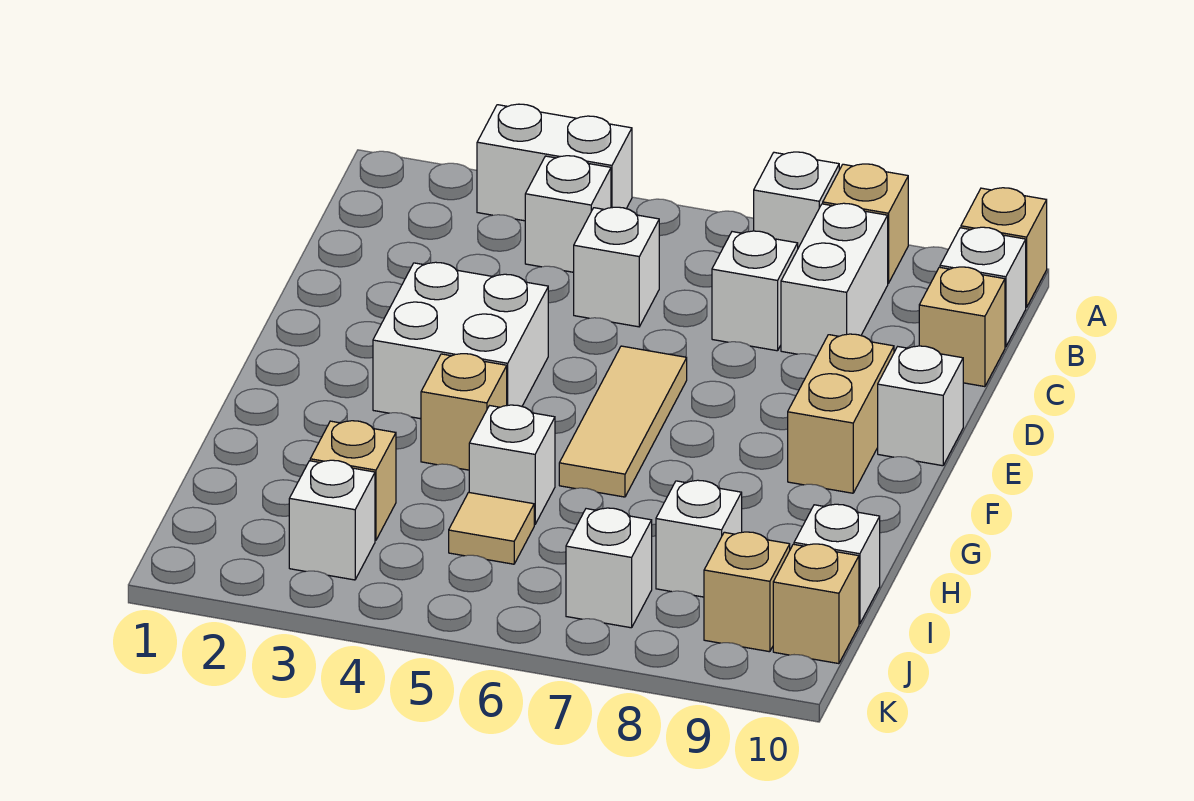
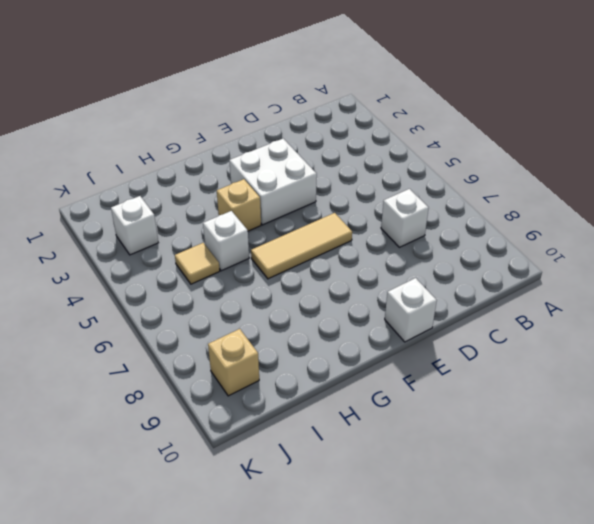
none -> white 1x2 brick [477,104,632,221]
none -> white 1x1 brick [754,152,839,248]
none -> tan 1x1 brick [823,164,908,283]

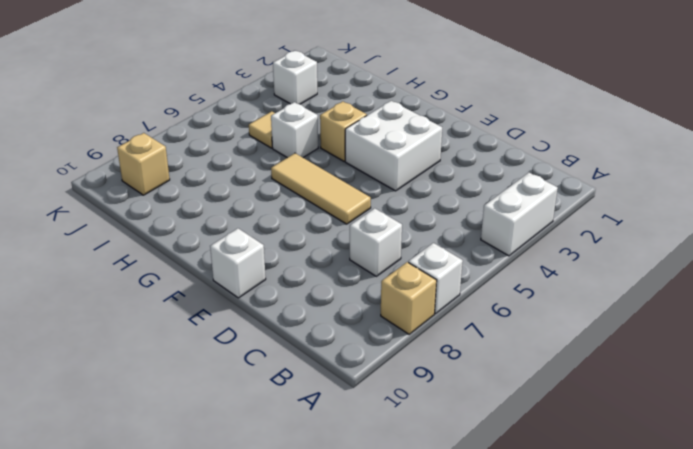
none -> tan 1x1 brick [961,188,1047,307]
none -> white 1x1 brick [525,156,611,272]
none -> white 1x2 brick [781,203,888,356]

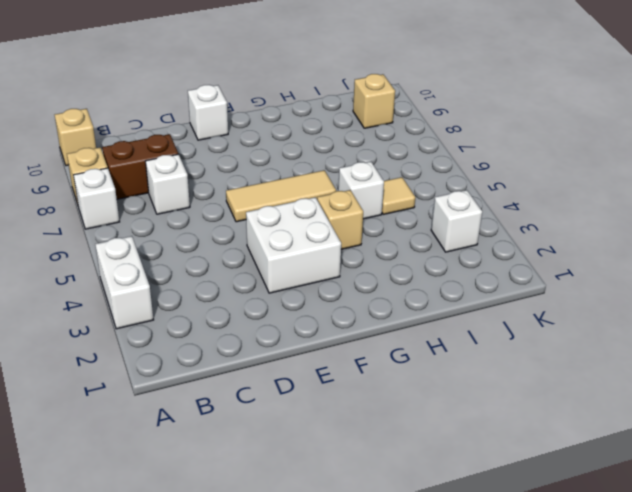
brown 1x2 brick [102,134,178,199] -> white 1x2 brick [781,203,888,356]
none -> white 1x1 brick [525,156,611,272]
none -> white 1x1 brick [940,227,1026,347]
none -> white 1x1 brick [574,207,659,327]

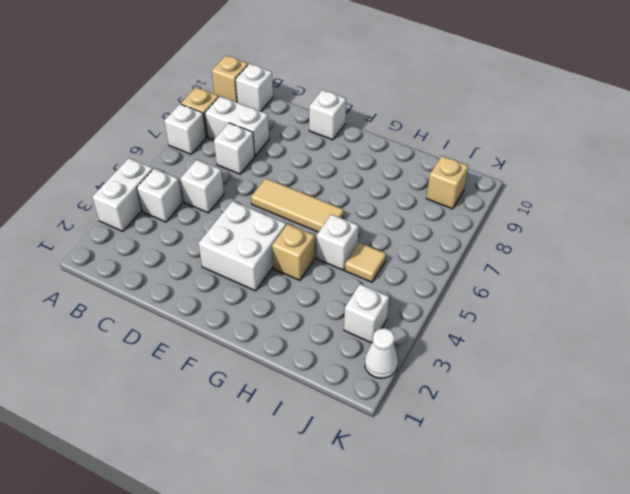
white 1x1 cone [365,328,398,378] -> none
none -> tan 1x1 brick [919,267,1005,387]
none -> tan 1x2 brick [788,334,894,493]
none -> tan 1x1 brick [310,421,396,540]

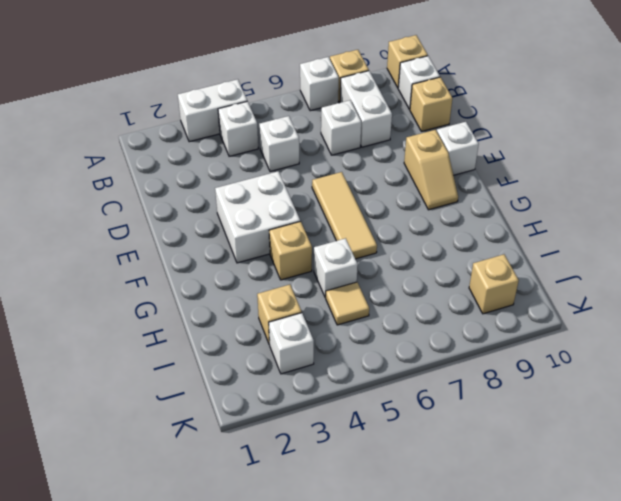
tan 1x2 slope [404,130,458,210] -> tan 1x2 brick [788,334,894,493]
none -> white 1x1 brick [656,480,742,597]
none -> white 1x1 brick [794,504,880,624]
none -> white 1x1 brick [566,508,652,628]

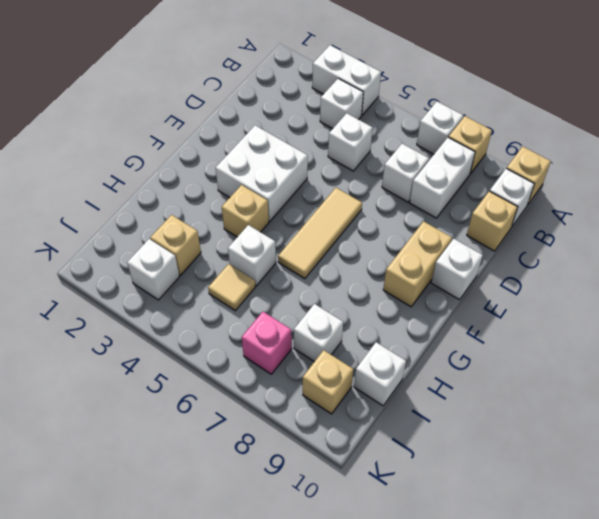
pink 1x1 brick [242,312,292,374] -> white 1x1 brick [566,508,652,628]
none -> tan 1x1 brick [773,544,859,664]

